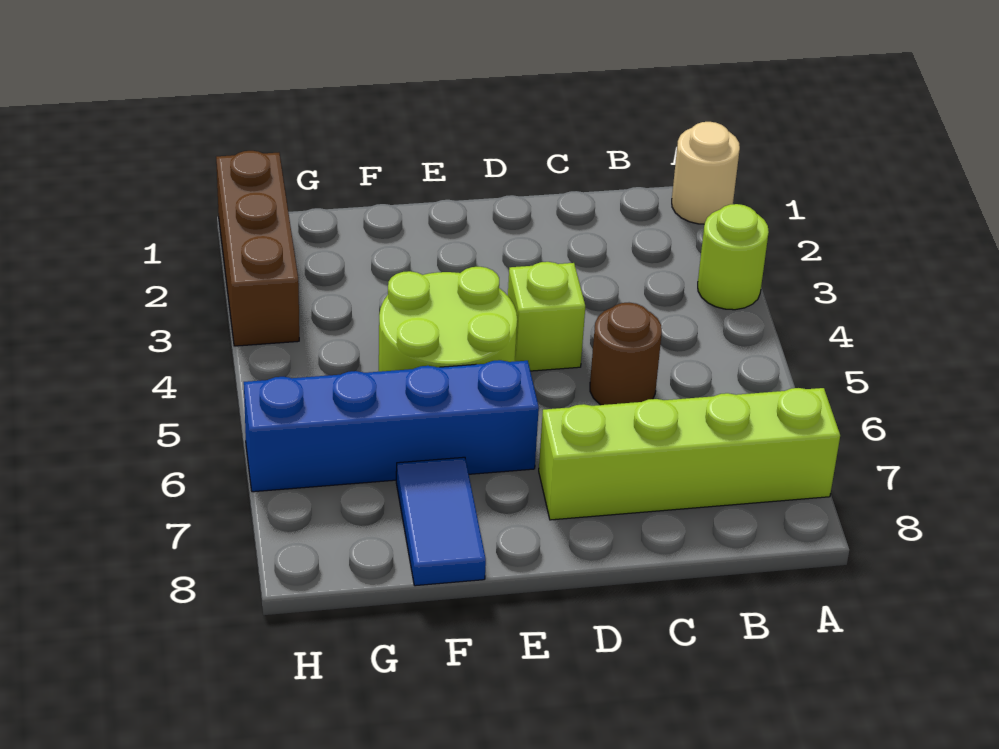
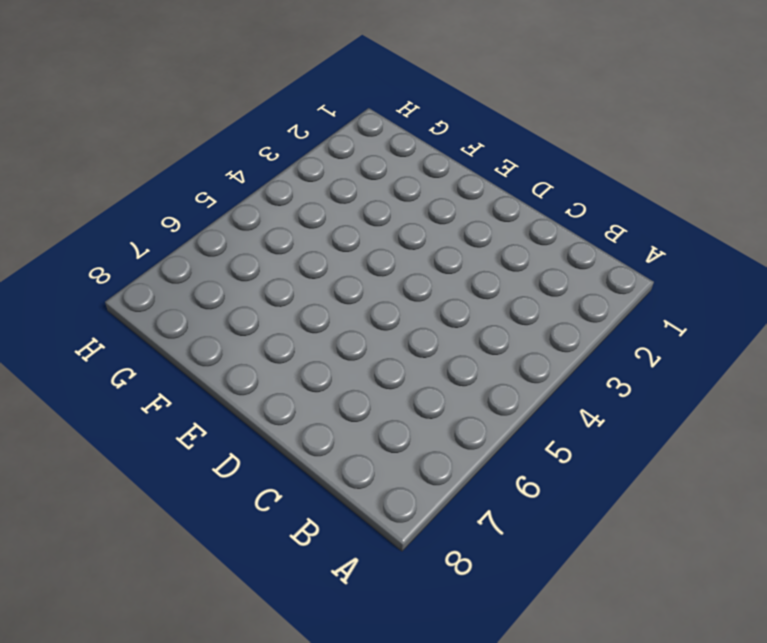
none -> tan 1x1 round brick [672,122,740,224]
none -> lime 1x1 round brick [698,204,769,310]

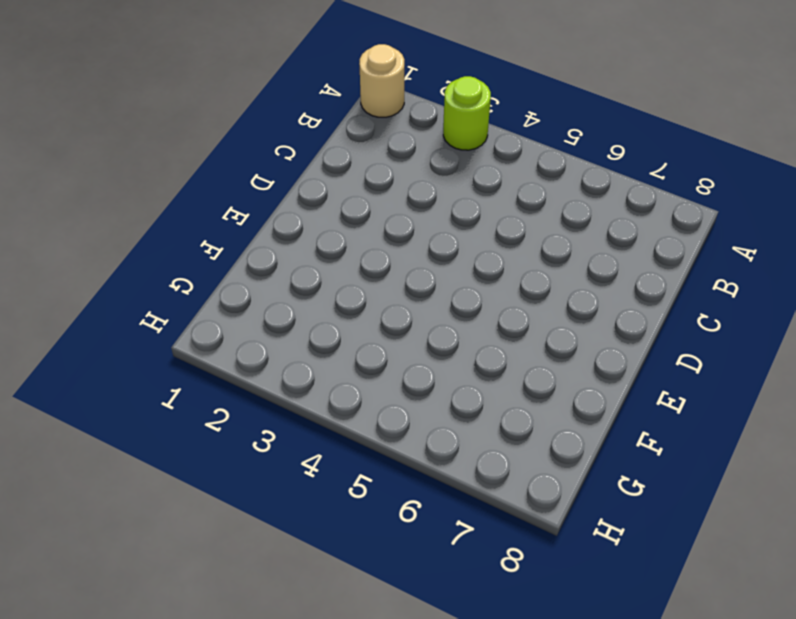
none -> lime 1x4 brick [539,388,840,520]
none -> brown 1x1 round brick [590,303,662,405]

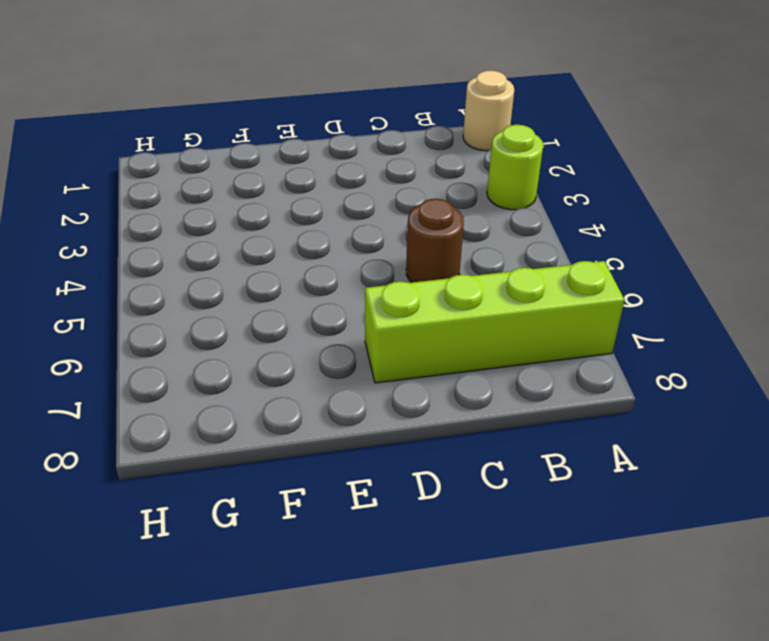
none -> lime 1x1 brick [508,262,585,371]
none -> lime 2x2 round brick [379,267,517,372]

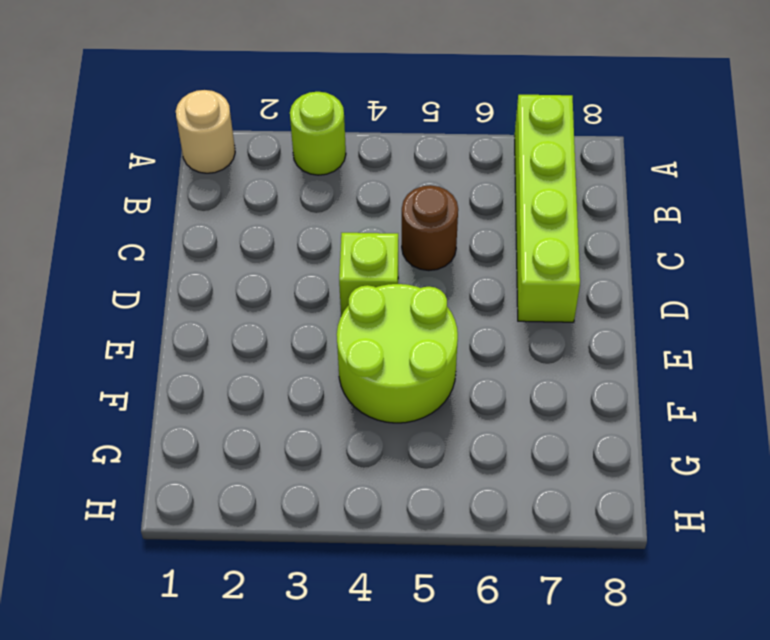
none -> blue 1x4 brick [244,360,539,492]
none -> blue 1x2 tile [396,457,486,586]

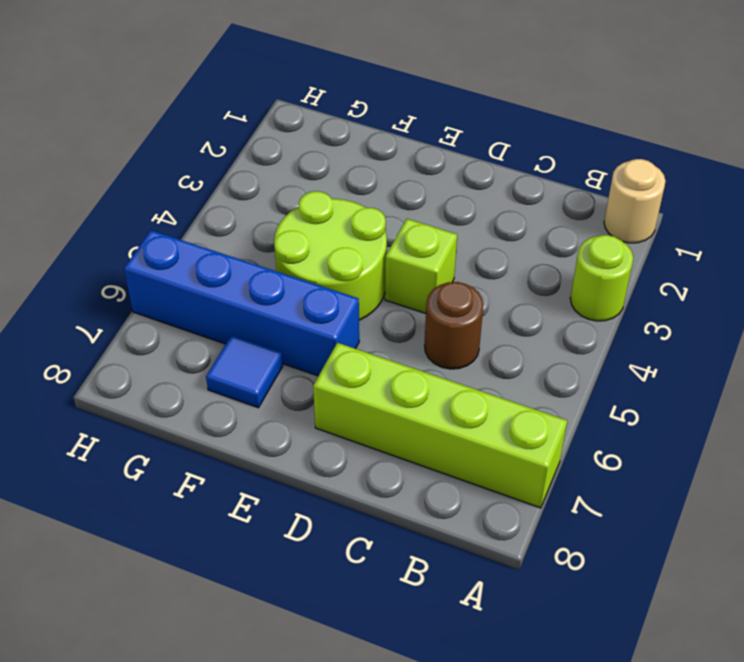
blue 1x1 tile [206,335,283,408] -> blue 1x2 tile [396,457,486,586]
none -> brown 1x3 brick [216,151,299,346]

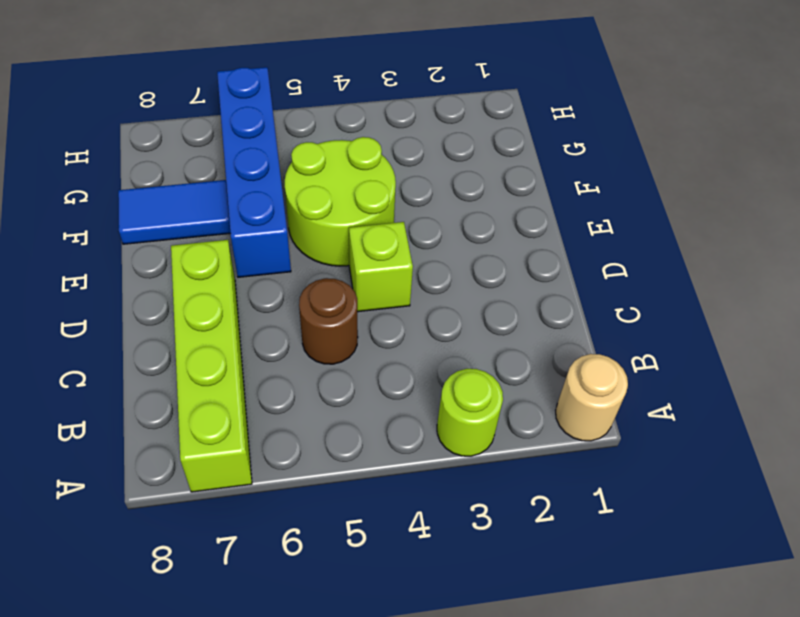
none -> brown 1x3 brick [216,151,299,346]

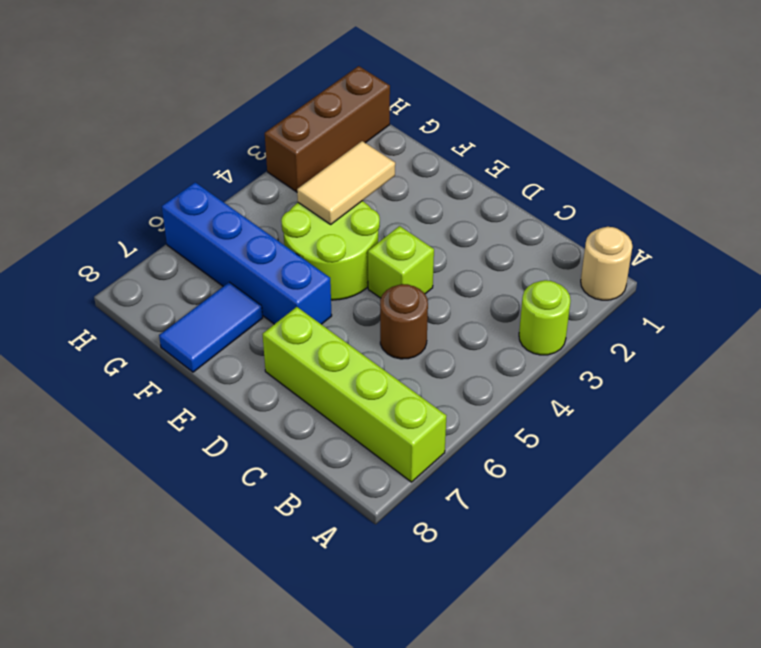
tan 1x2 tile [297,141,395,224] -> none

